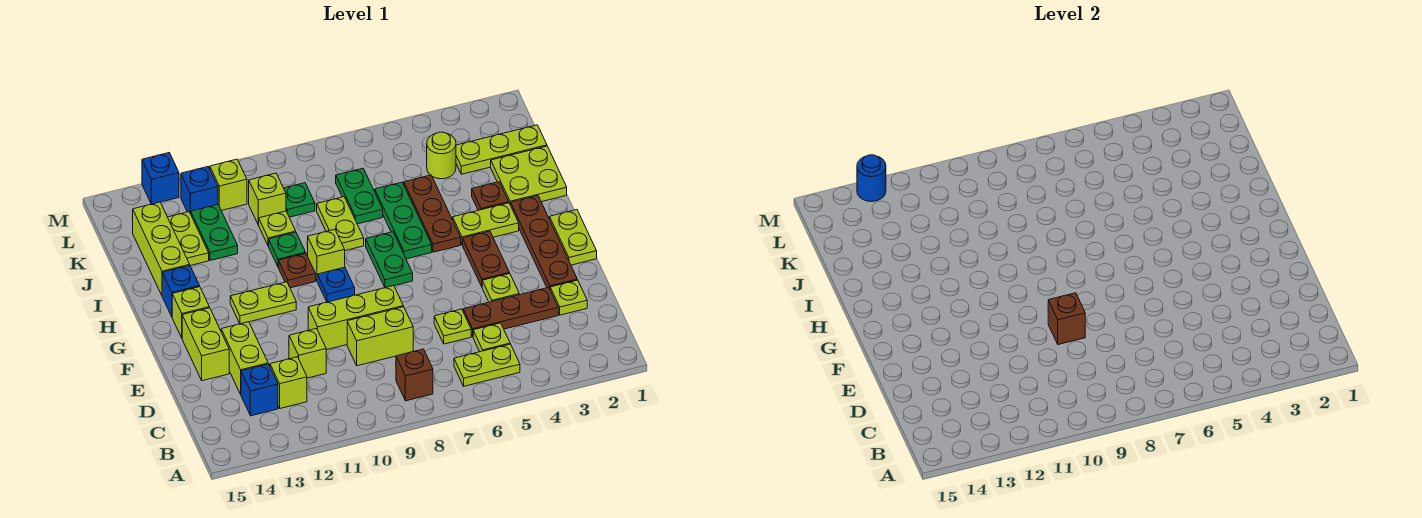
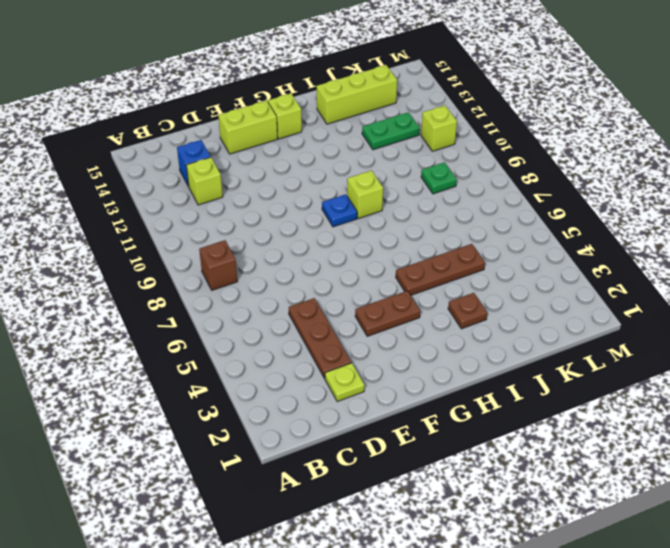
none -> lime 1x2 plate [454,344,520,386]
none -> lime 1x1 plate [473,323,510,352]
none -> lime 1x1 plate [434,309,471,344]
none -> lime 1x2 brick [347,307,413,366]

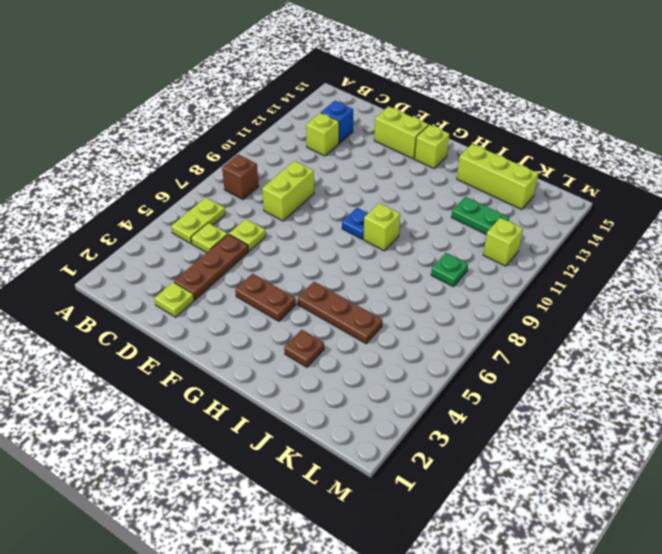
none -> lime 1x1 brick [289,328,326,378]
none -> lime 1x2 brick [221,322,268,394]
none -> brown 1x4 plate [511,196,577,288]
none -> lime 1x1 plate [482,274,519,302]

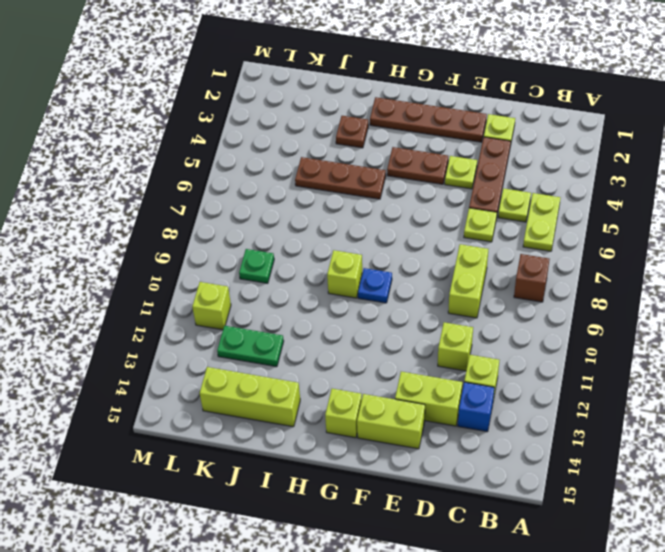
none -> lime 1x3 brick [308,286,403,350]
none -> lime 1x2 plate [550,210,597,265]
none -> green 1x2 plate [366,232,413,288]
none -> lime 1x2 plate [230,282,296,324]

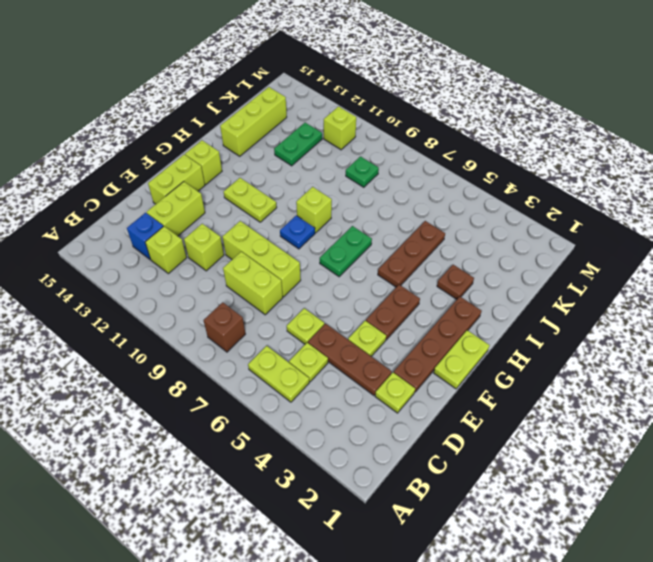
none -> lime 1x2 plate [453,203,519,245]
none -> green 1x3 plate [375,182,432,259]
none -> brown 1x1 plate [279,253,316,288]
none -> blue 1x1 brick [162,266,200,317]

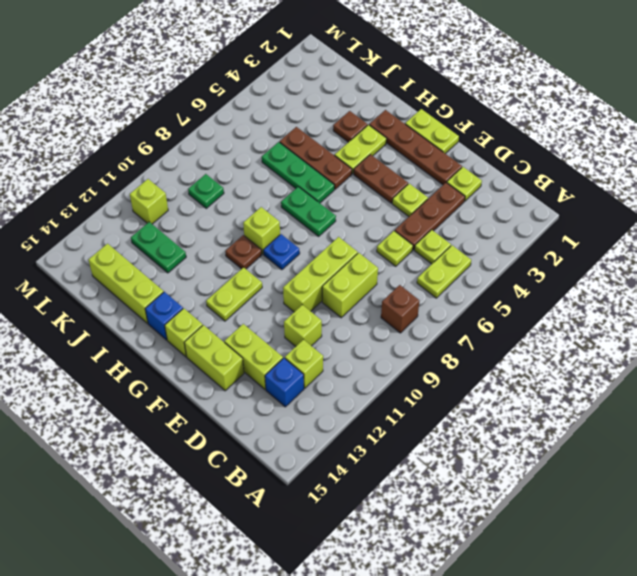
none -> lime 2x2 plate [491,146,567,205]
none -> lime 1x2 plate [317,197,364,251]
none -> green 1x1 plate [269,232,306,267]
none -> green 1x2 plate [336,168,383,224]

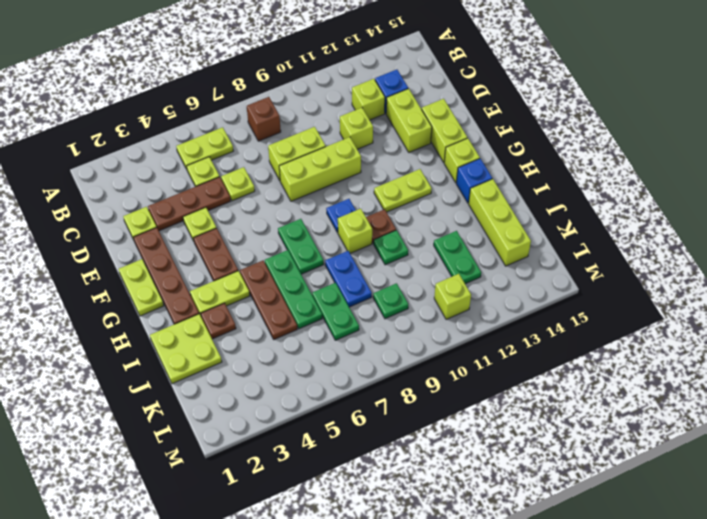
blue 1x2 plate [325,251,372,307] -> lime 1x2 plate [317,197,364,251]
none -> lime 1x1 plate [259,211,296,246]
none -> lime 1x2 plate [168,212,209,266]
none -> lime 1x3 plate [456,125,547,174]
none -> lime 1x1 round brick [427,132,456,179]

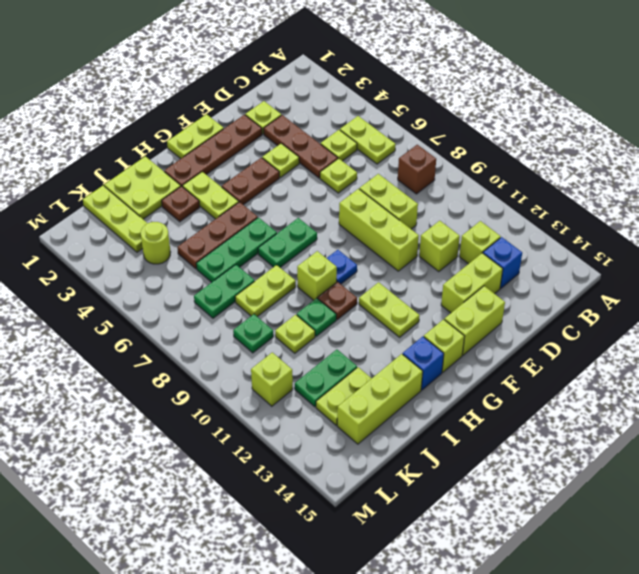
none -> lime 1x1 brick [248,173,286,225]
none -> blue 1x1 brick [181,167,218,214]
none -> blue 1x1 brick [142,153,179,204]
none -> brown 1x1 brick [1048,293,1085,345]

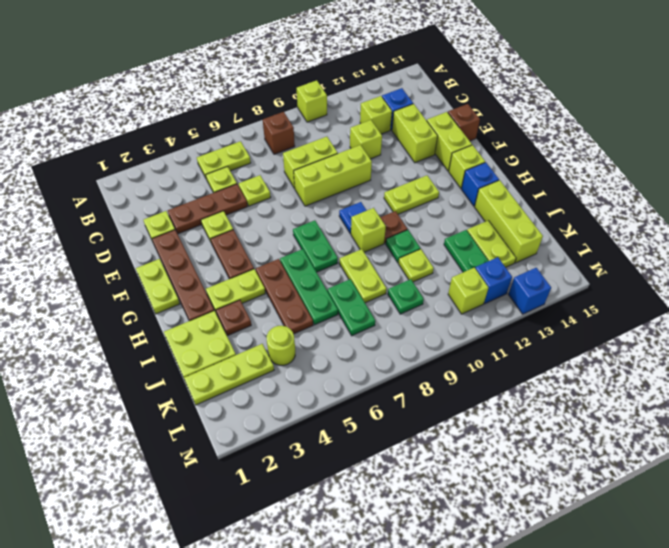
lime 1x1 brick [297,80,327,122] -> lime 1x1 brick moved to [248,173,286,225]
brown 1x1 brick [448,104,480,141] -> brown 1x1 brick moved to [1048,293,1085,345]
none -> blue 1x1 round brick [857,155,886,202]

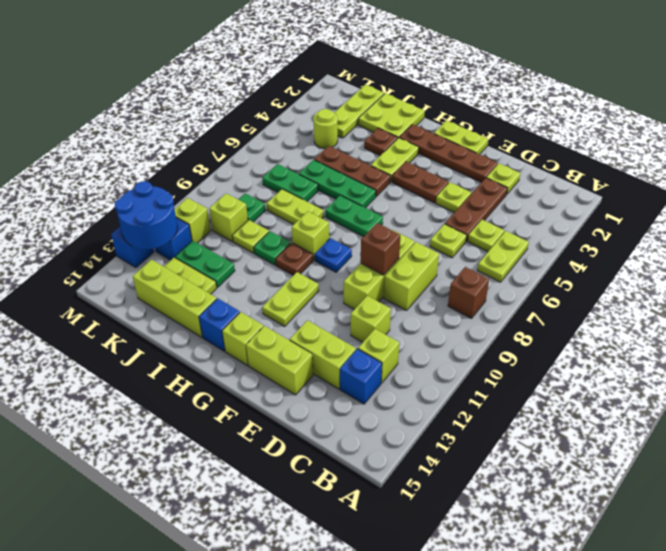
blue 2x2 round brick [115,181,178,249] -> blue 1x1 round brick [857,155,886,202]

